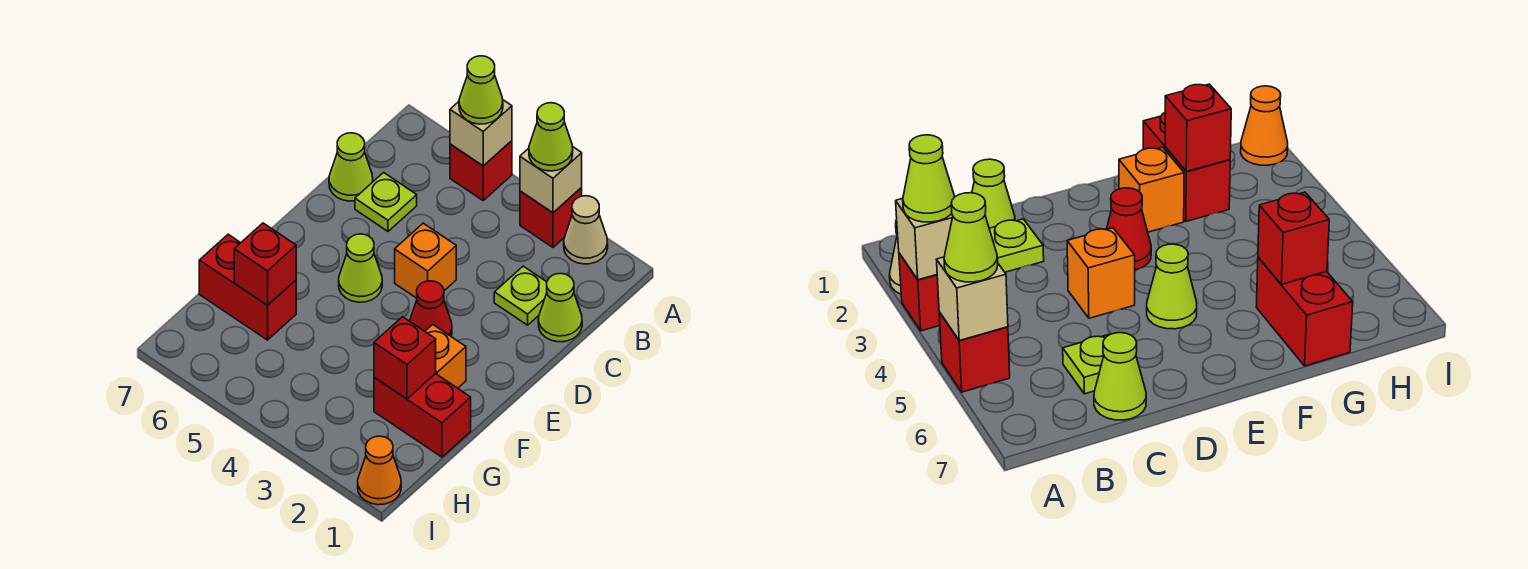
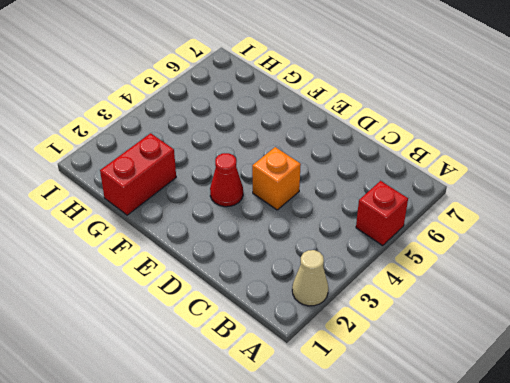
none -> red 1x1 brick [520,188,582,247]
none -> lime 1x1 cone [538,273,582,342]
none -> lime 1x1 plate [494,266,547,325]

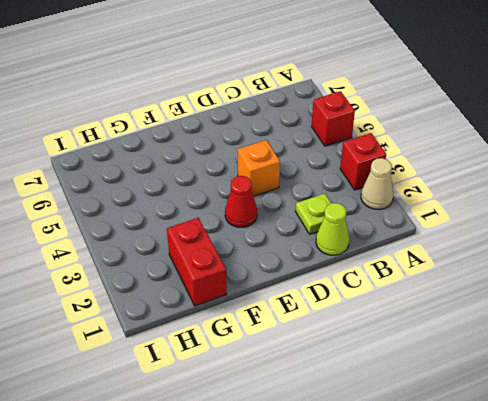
none -> lime 1x1 plate [355,173,417,231]
none -> lime 1x1 cone [329,133,373,201]
none -> lime 1x1 cone [339,234,382,302]

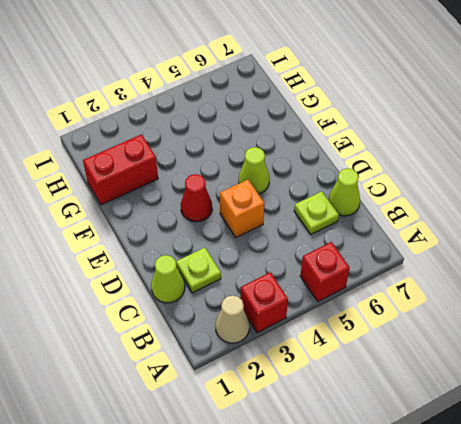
none -> orange 1x1 brick [425,324,466,388]
none -> red 1x2 brick [199,234,296,340]
none -> orange 1x1 cone [358,436,401,505]

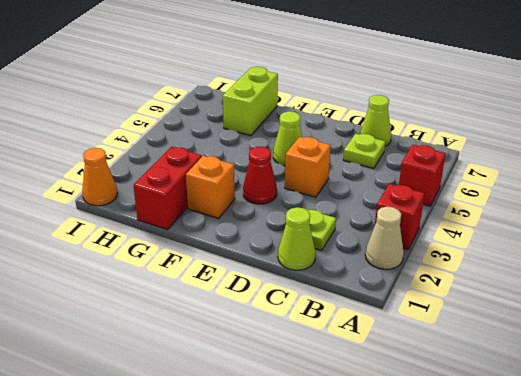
lime 1x2 brick [223,67,278,136] -> red 1x2 brick [199,234,296,340]
none -> tan 1x1 brick [520,146,582,213]
none -> tan 1x1 brick [450,100,512,166]
none -> red 1x1 brick [374,317,436,399]

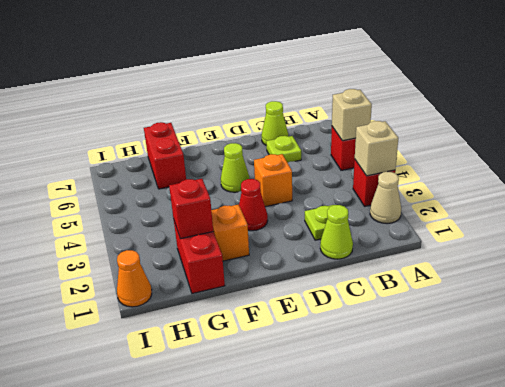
none -> red 1x1 brick [234,223,296,305]
none -> lime 1x1 cone [529,103,573,171]
none -> lime 1x1 cone [459,56,503,124]

